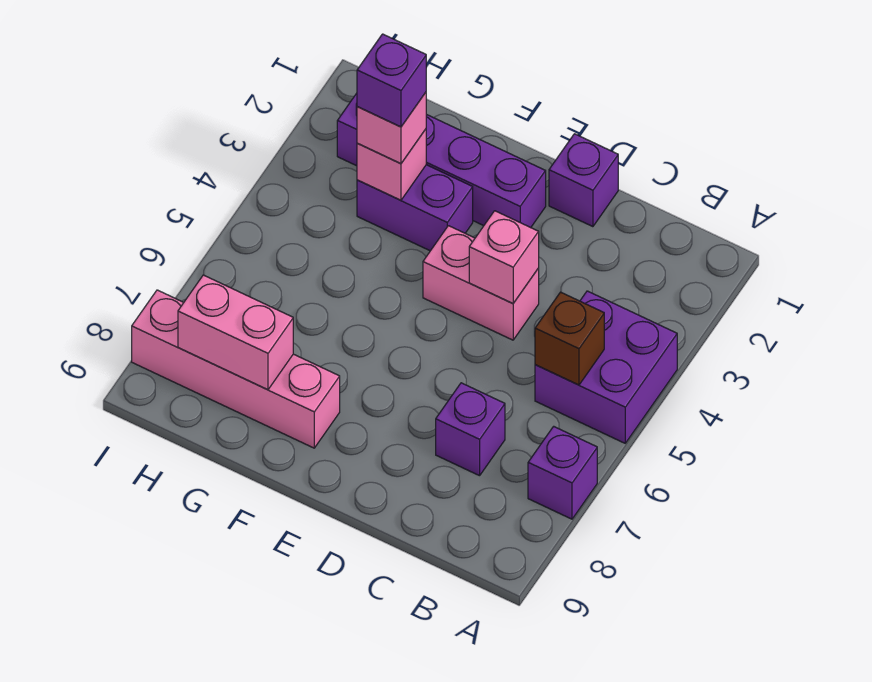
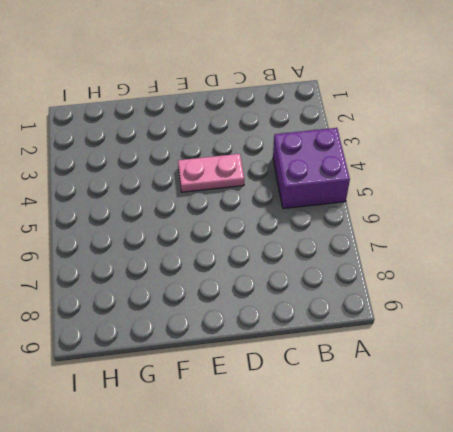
pink 1x2 plate [178,154,244,192] -> pink 1x2 brick [423,226,539,340]
none -> purple 1x1 brick [528,426,597,519]
none -> purple 1x1 brick [436,383,505,476]
none -> purple 1x1 brick [549,134,618,227]

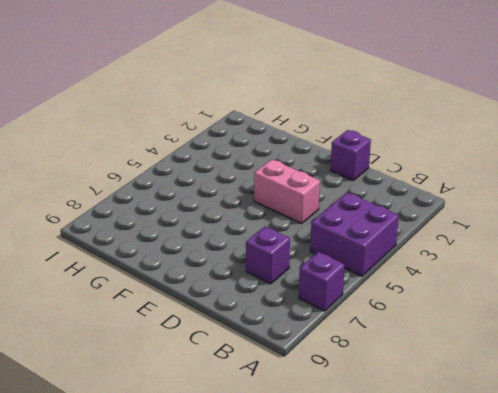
none -> purple 1x4 brick [337,93,546,228]
none -> purple 1x2 brick [357,165,473,251]
none -> pink 1x4 brick [132,290,340,448]

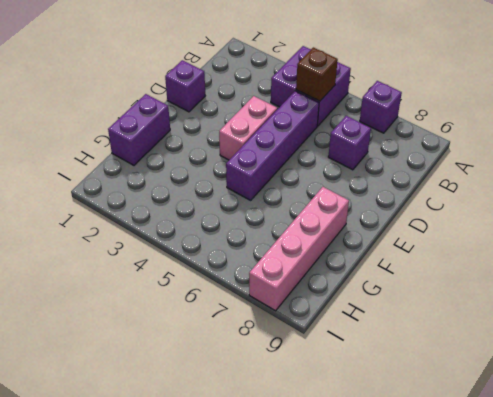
purple 1x4 brick [226,91,319,200] -> purple 1x4 brick moved to [337,93,546,228]
purple 1x2 brick [108,94,170,165] -> purple 1x2 brick moved to [357,165,473,251]
none -> pink 1x1 brick [469,211,539,304]
none -> pink 1x1 brick [357,129,426,200]
none -> pink 1x2 brick [178,275,293,390]

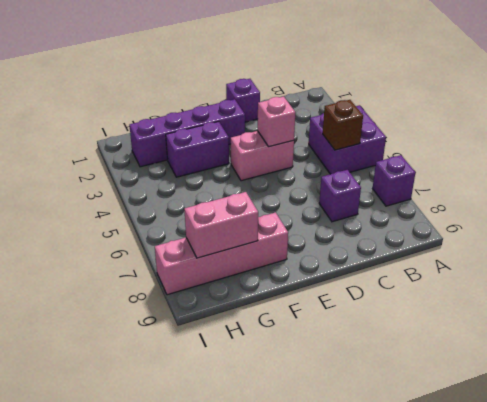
none -> pink 1x1 brick [357,129,426,200]
none -> pink 1x1 brick [357,92,426,163]
none -> purple 1x1 brick [357,34,426,127]

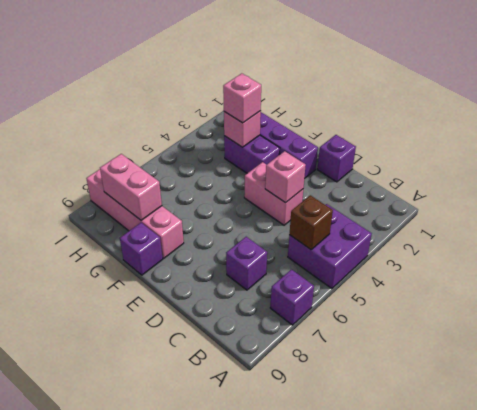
purple 1x1 brick [120,223,163,275] -> purple 1x1 brick moved to [357,34,426,127]

